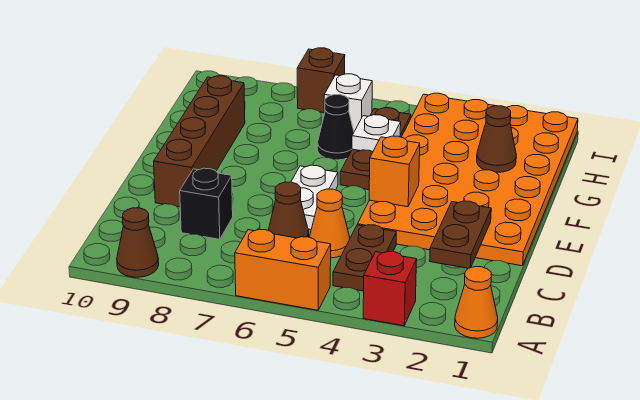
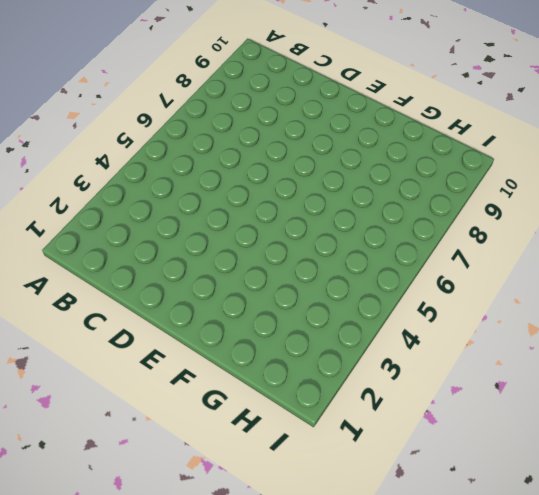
none -> orange 1x1 cone [455,267,498,338]
none -> red 1x1 brick [363,252,417,326]
none -> orange 1x2 brick [235,230,331,310]

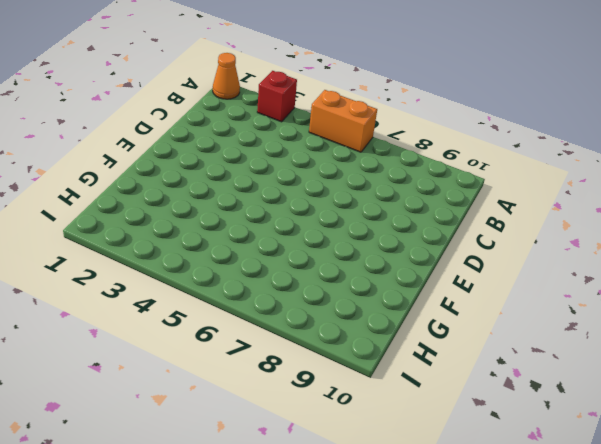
none -> brown 1x1 cone [117,208,159,277]
none -> brown 1x2 plate [333,225,396,291]
none -> orange 1x1 cone [310,189,350,258]

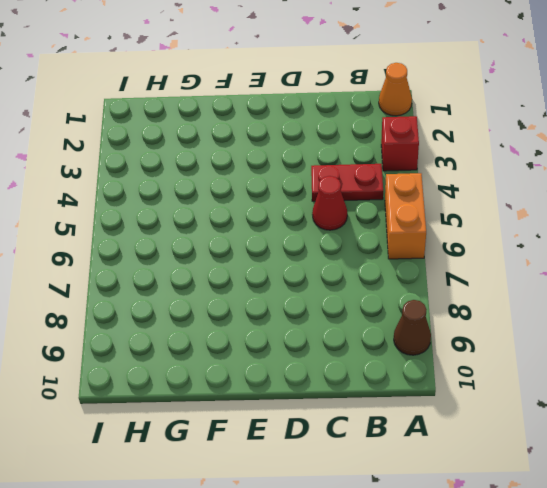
red 1x2 plate [311,164,383,201] -> brown 1x2 plate [333,225,396,291]
red 1x1 cone [312,176,347,230] -> orange 1x1 cone [310,189,350,258]
none -> brown 1x1 cone [268,182,309,238]
none -> black 1x1 brick [180,168,233,239]
none -> orange 4x6 plate [358,93,578,266]

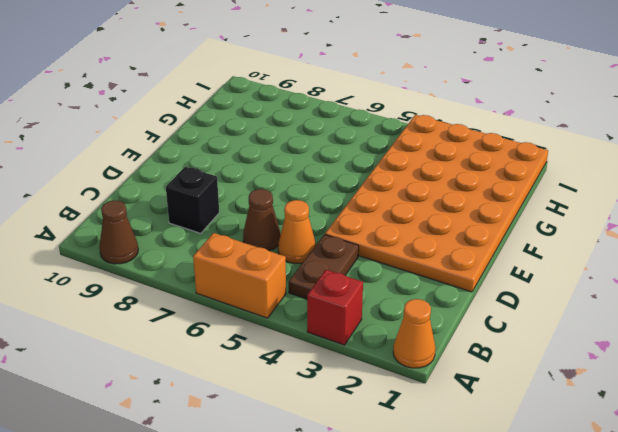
none -> white 1x2 plate [291,165,338,229]
none -> brown 1x4 brick [154,76,245,207]
none -> brown 1x3 plate [340,108,411,190]

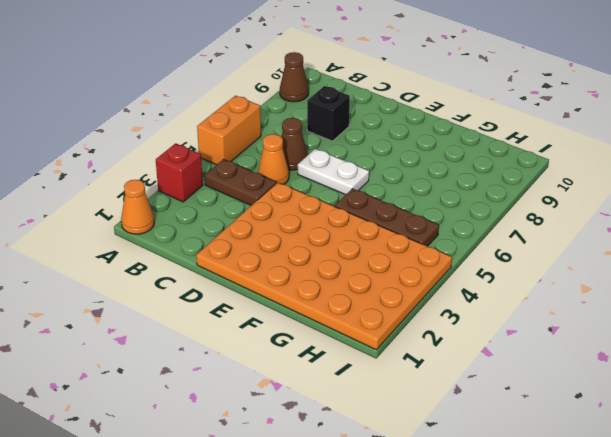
none -> brown 1x4 brick [154,76,245,207]
none -> black 1x1 cone [317,95,354,160]
none -> white 1x1 brick [324,74,372,131]

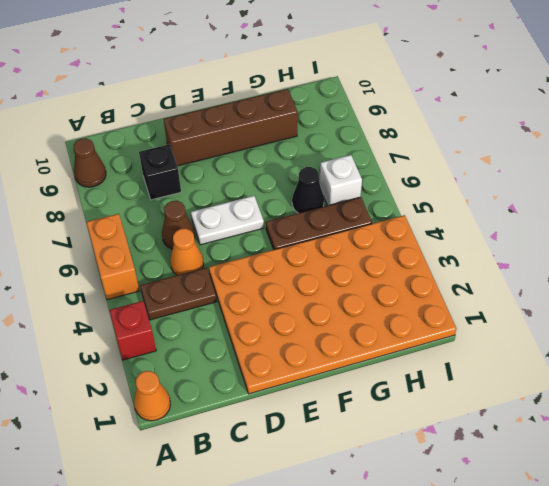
none -> brown 1x1 brick [297,48,345,113]
none -> brown 1x2 plate [430,201,491,268]
none -> orange 1x1 brick [369,136,420,207]

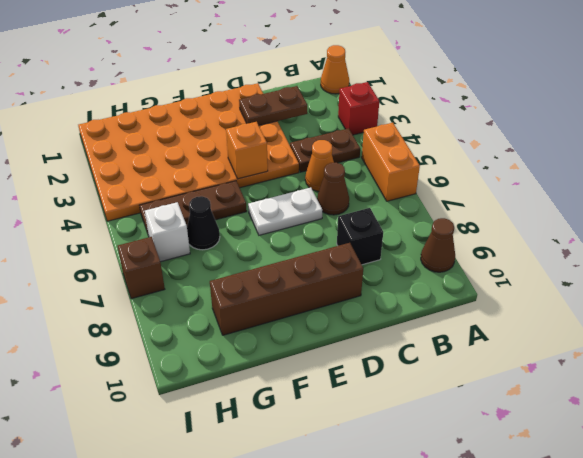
none -> brown 1x1 cone [477,106,516,172]
none -> white 1x1 plate [352,115,401,152]

